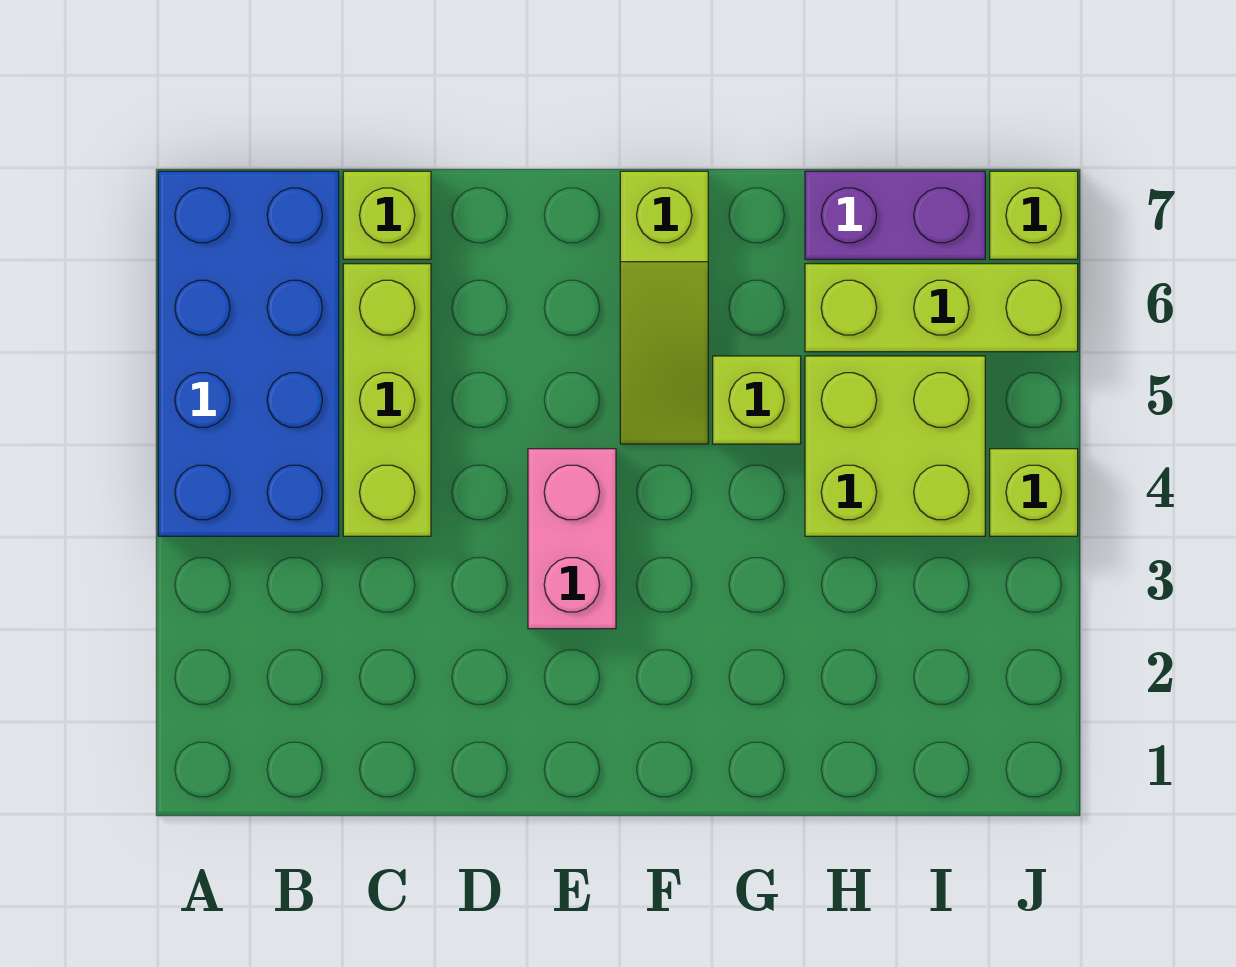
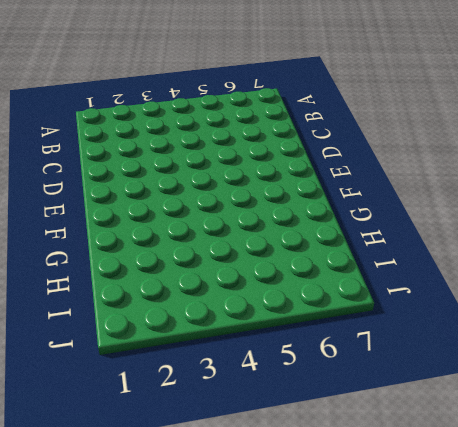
none -> blue 2x4 brick [158,171,339,536]
none -> lime 1x3 brick [343,264,431,536]

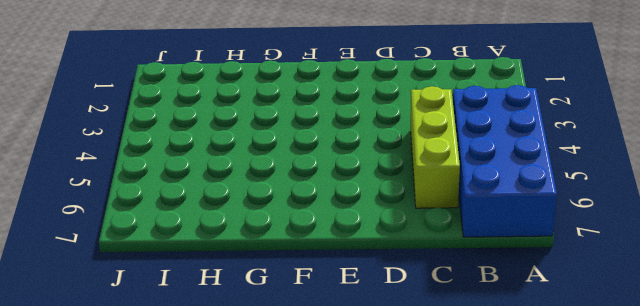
none -> lime 1x1 brick [343,171,431,259]
none -> pink 1x2 brick [528,449,616,629]

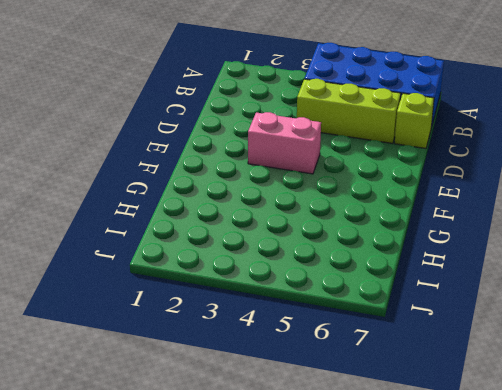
none -> lime 1x3 slope [620,171,708,444]
none -> lime 1x1 brick [713,356,801,444]

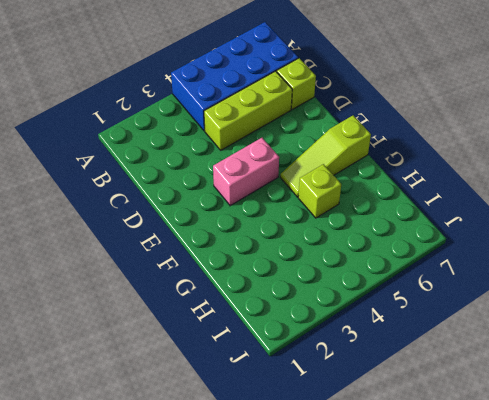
none -> lime 2x2 brick [805,356,985,536]
none -> lime 1x3 brick [805,264,1078,352]

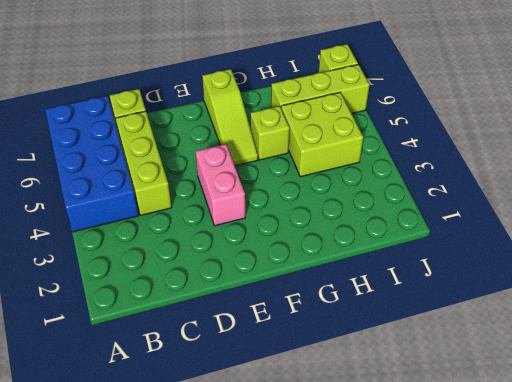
none -> purple 1x2 brick [805,171,985,259]
none -> lime 1x1 brick [990,449,1078,536]

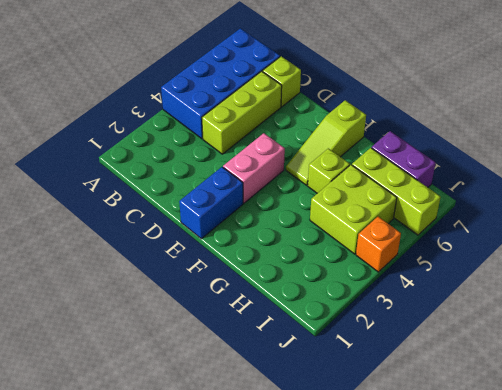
blue 1x2 brick [179,167,243,239] -> none
orange 1x1 brick [356,217,401,272] -> lime 1x1 brick [990,449,1078,536]
none -> lime 1x1 brick [990,171,1078,259]

